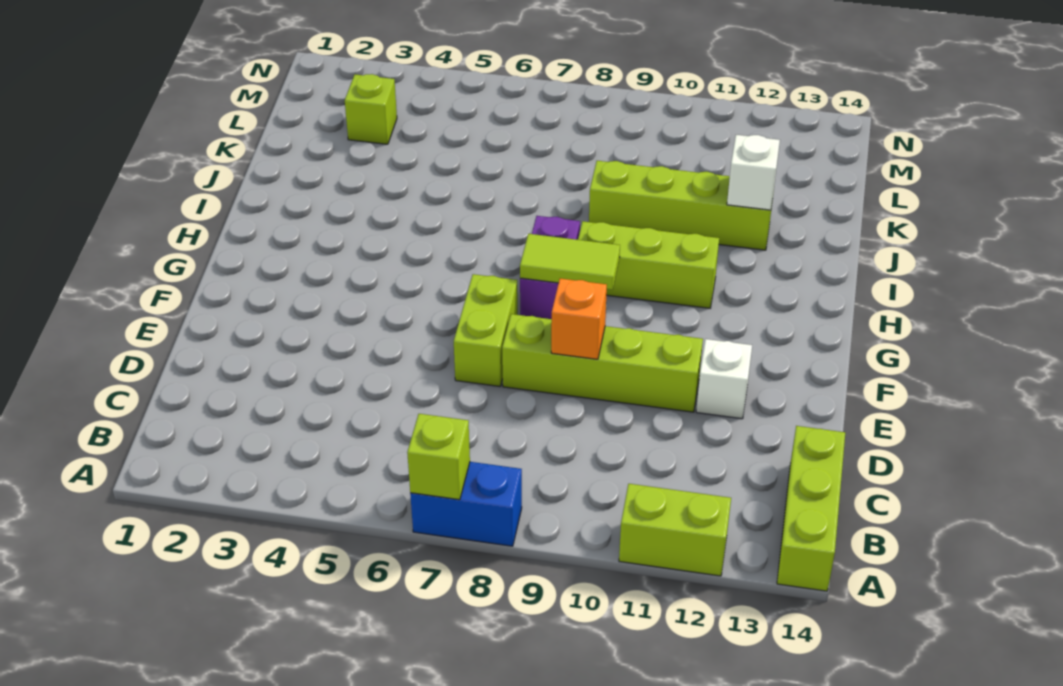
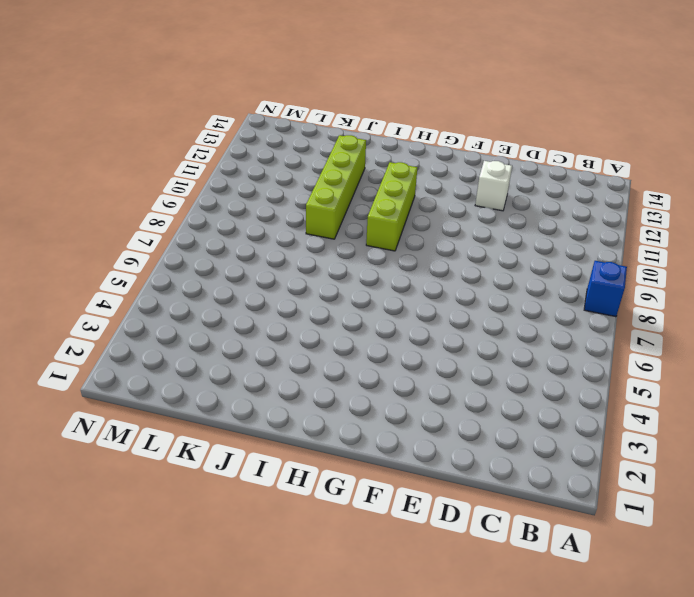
blue 1x1 brick [584,261,627,317] -> blue 1x2 brick [410,462,522,546]
none -> lime 1x2 brick [619,484,731,576]
none -> lime 1x3 brick [777,426,845,591]
none -> lime 1x2 brick [454,274,518,386]

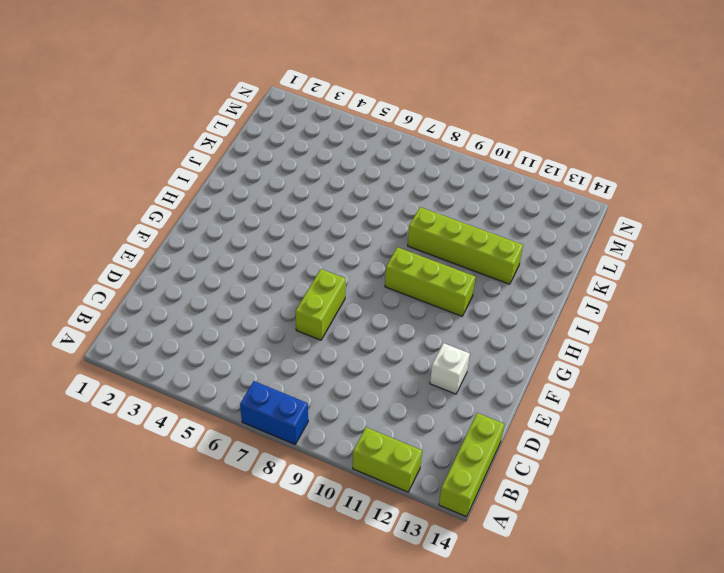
none -> lime 1x4 brick [502,314,703,412]
none -> purple 1x2 brick [520,216,580,319]
none -> lime 1x1 brick [345,74,397,144]

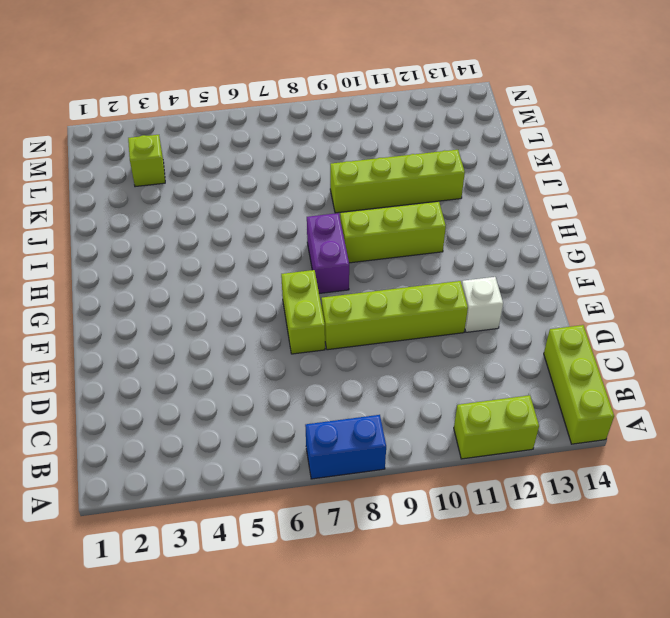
none -> lime 1x1 brick [407,414,470,500]
none -> orange 1x1 brick [551,278,607,359]
none -> lime 1x2 tile [520,234,620,290]

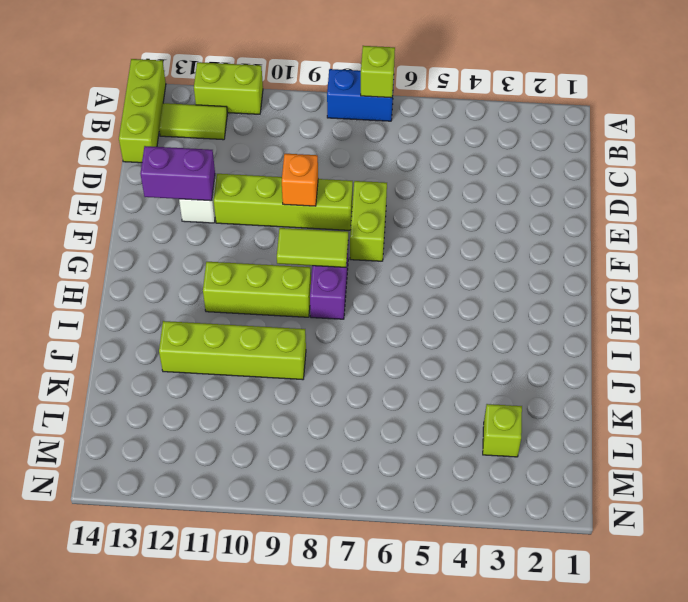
lime 1x2 tile [159,103,227,140] -> none
purple 1x2 brick [140,146,215,201] -> none
none -> white 1x1 brick [727,135,780,210]

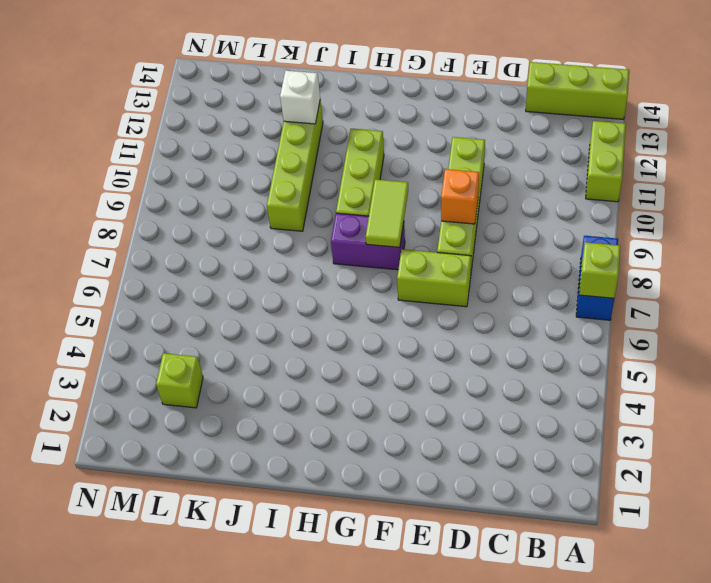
none -> white 1x1 brick [696,339,752,419]

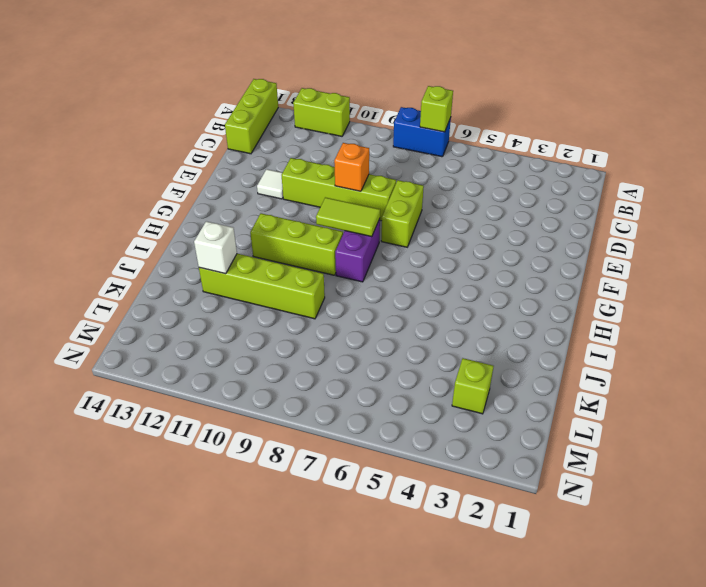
white 1x1 tile [257,169,283,199] -> white 1x1 brick [696,339,752,419]

